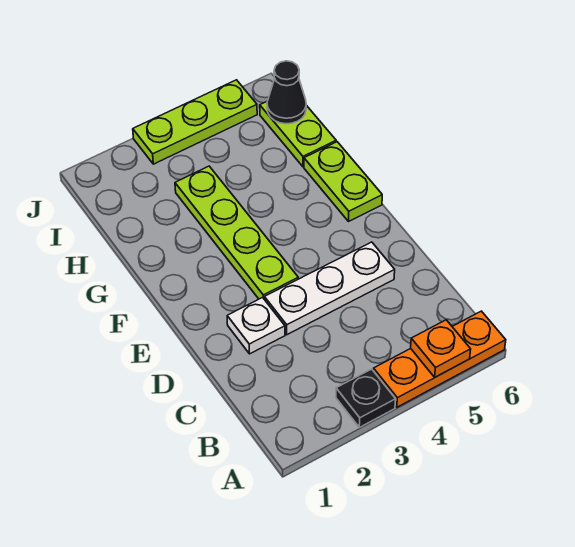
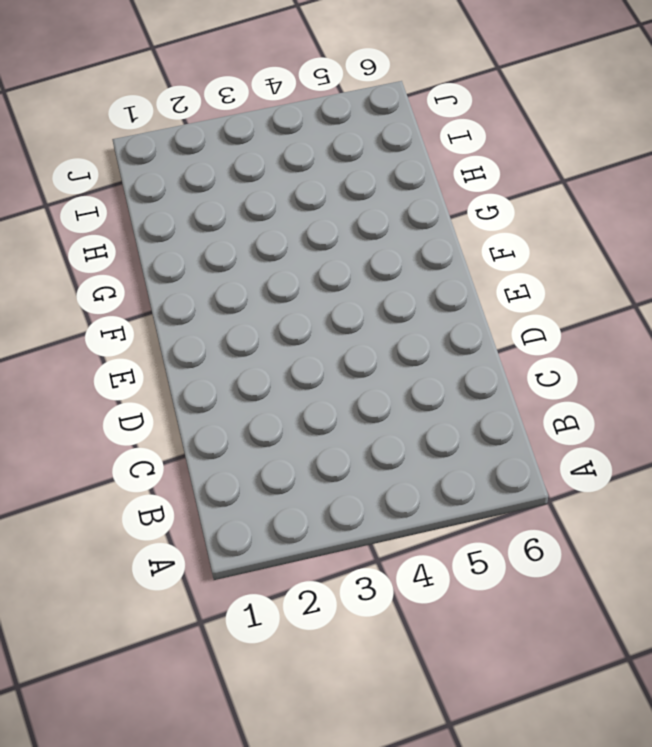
none -> black 1x1 plate [336,369,396,427]
none -> orange 1x3 plate [373,311,506,407]

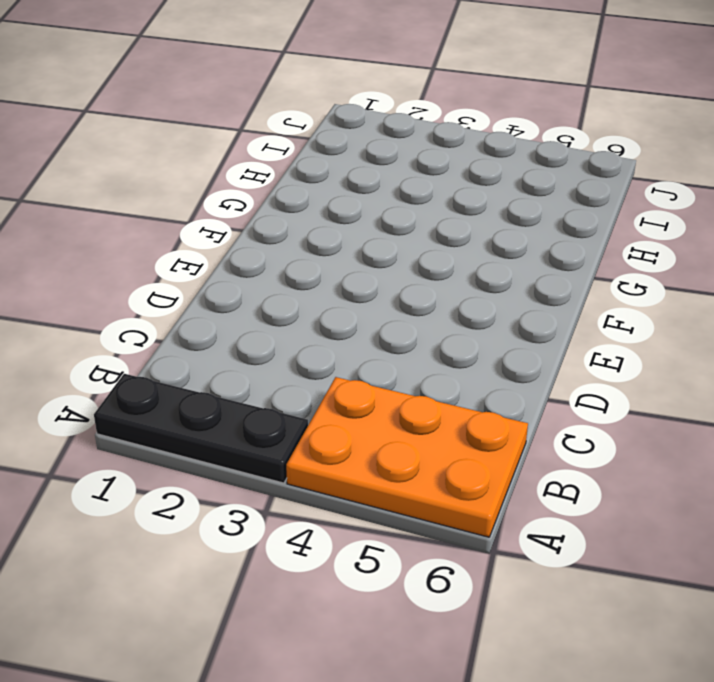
black 1x3 plate [94,374,308,483] -> black 1x1 plate [336,369,396,427]
orange 2x3 plate [286,377,528,537] -> orange 1x3 plate [373,311,506,407]
none -> white 1x1 plate [227,298,285,354]
none -> white 1x3 plate [264,242,395,335]

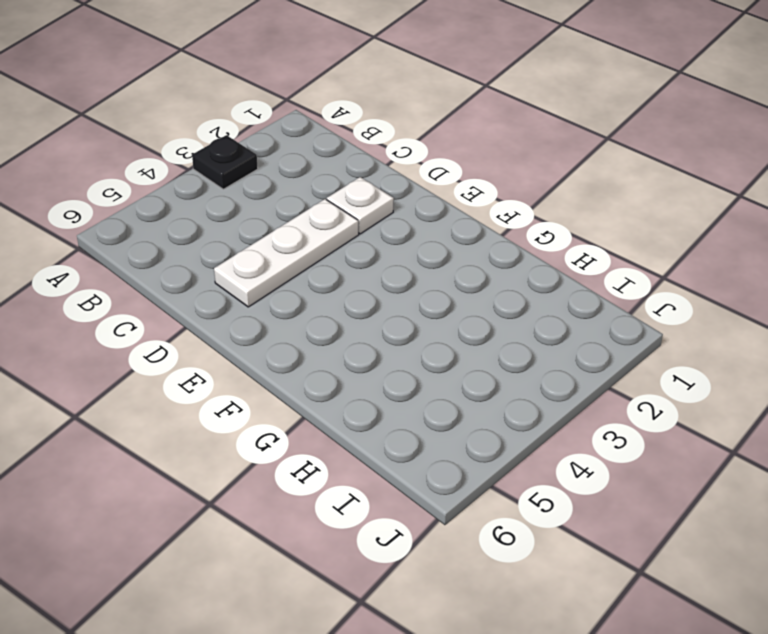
none -> orange 1x3 plate [373,311,506,407]
none -> lime 1x4 plate [175,166,298,299]

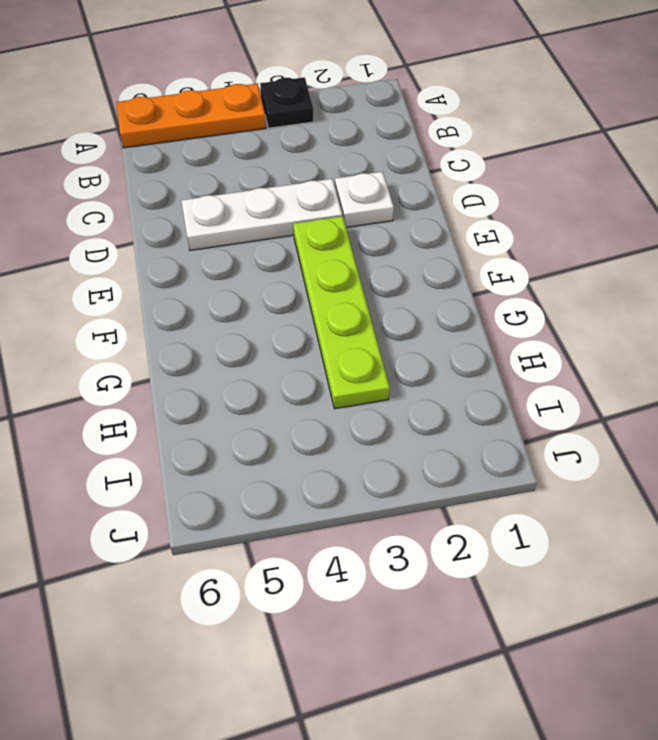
none -> lime 1x2 plate [304,142,382,221]
none -> lime 1x2 plate [260,102,336,167]

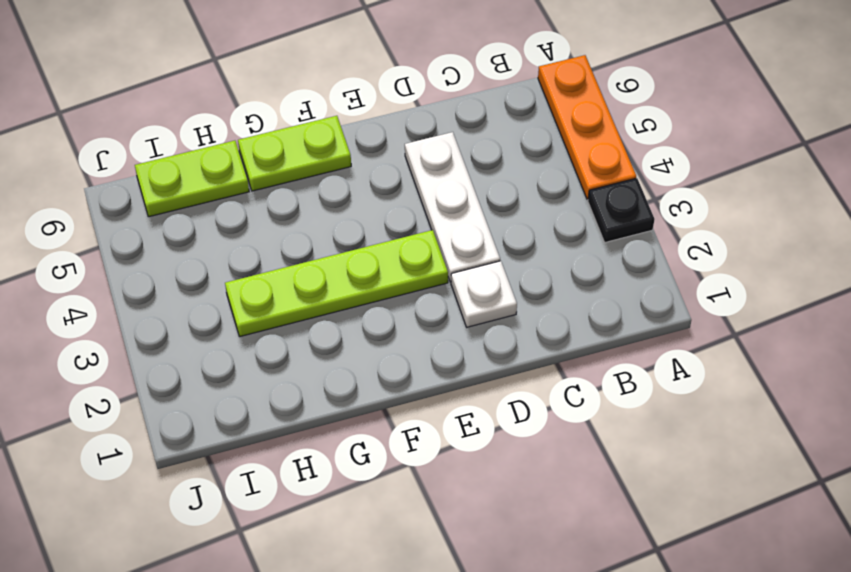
none -> lime 1x3 plate [133,80,257,164]
none -> orange 1x1 plate [411,320,471,377]

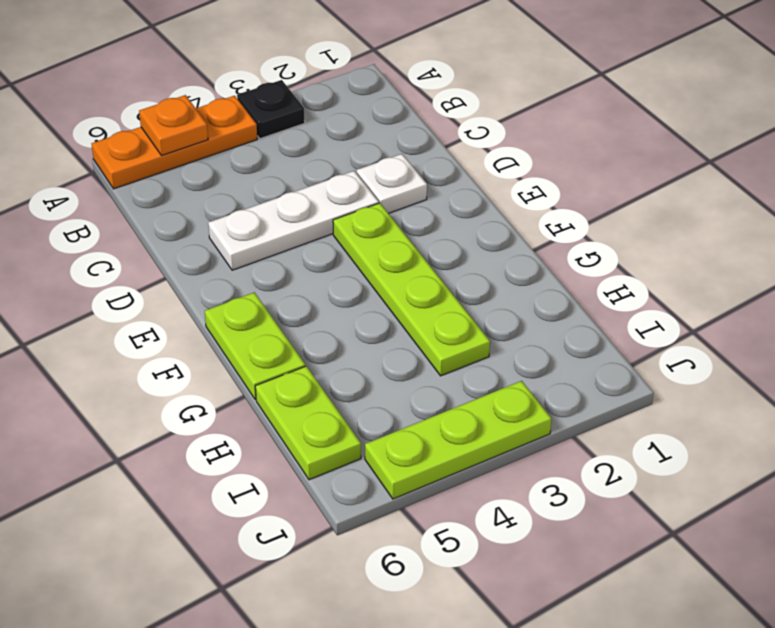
none -> black 1x1 cone [267,61,306,124]

